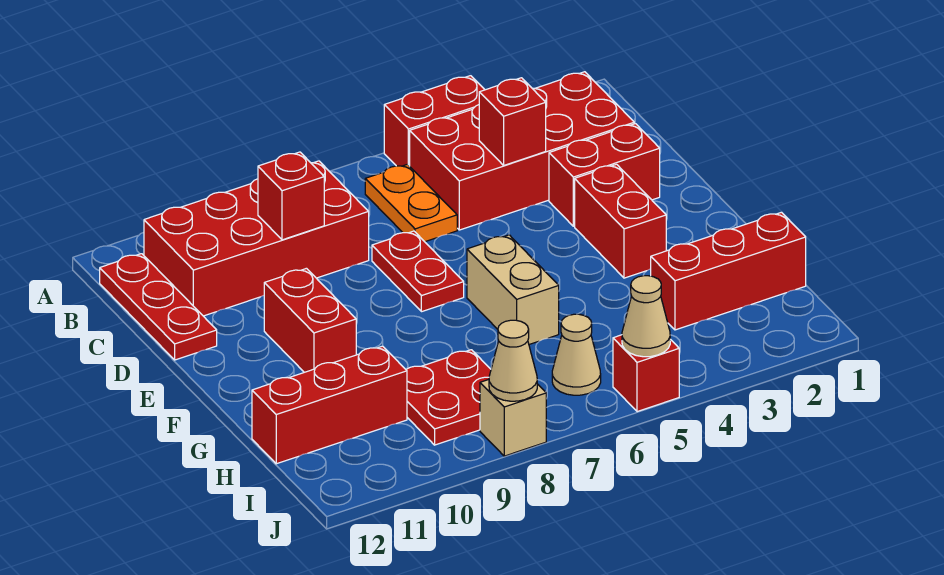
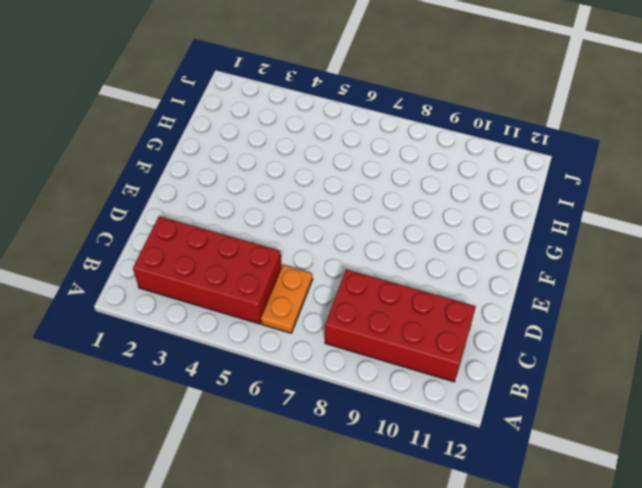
none -> red 1x2 brick [384,76,485,166]
none -> red 1x3 plate [100,254,217,360]
none -> red 1x2 brick [549,124,660,226]

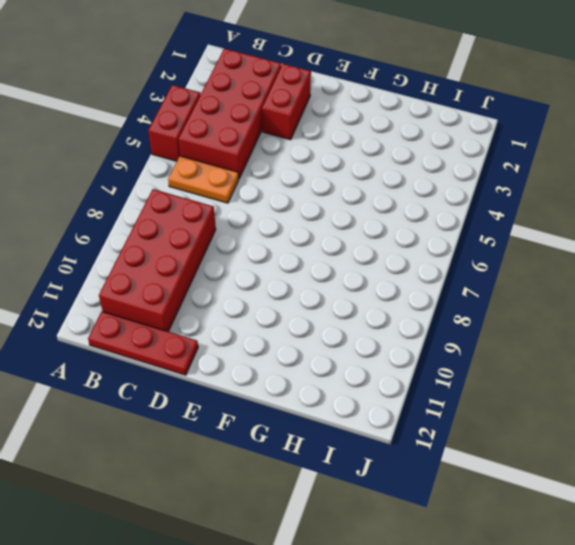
none -> red 1x2 plate [372,231,464,312]
none -> red 1x2 brick [575,164,666,278]
none -> red 1x2 brick [264,268,356,372]

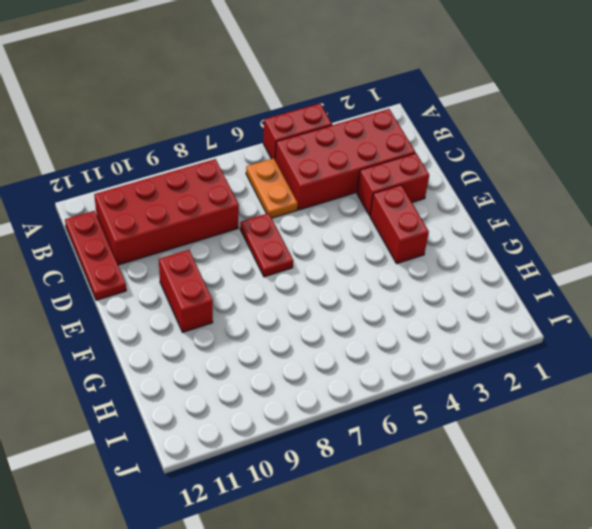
none -> tan 1x2 brick [467,235,559,344]
none -> red 1x3 brick [651,212,806,330]
none -> red 2x2 plate [406,350,491,445]

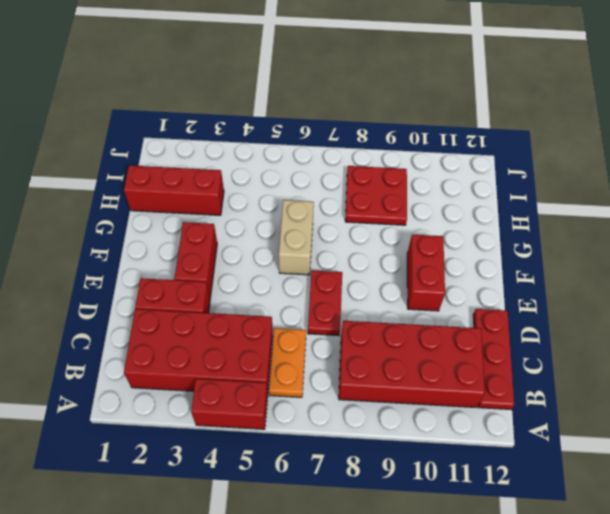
none -> red 1x3 brick [252,346,407,464]
none -> tan 1x1 cone [552,314,601,395]
none -> red 1x1 brick [613,335,679,412]

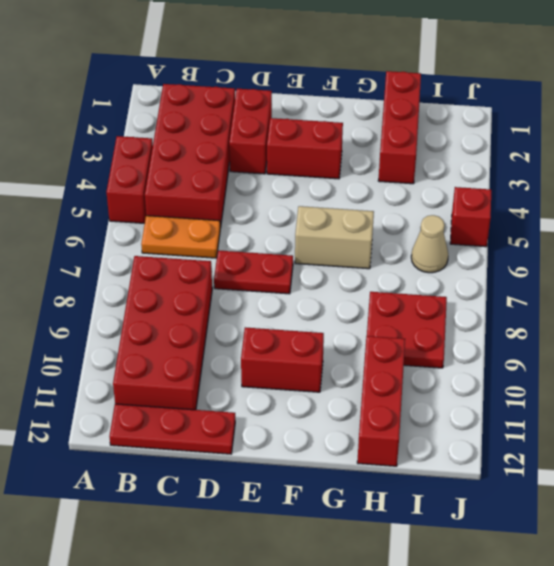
none -> tan 1x1 brick [480,380,546,456]
none -> red 1x1 brick [479,78,546,165]
none -> red 1x1 brick [258,152,324,240]

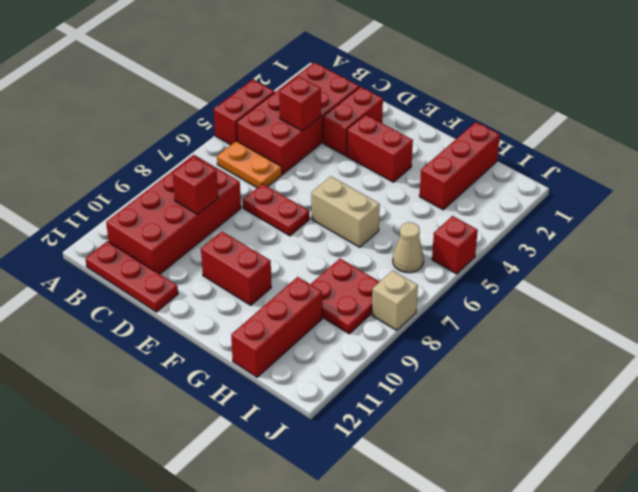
none -> tan 1x1 cone [622,276,670,357]
none -> tan 1x1 cone [489,320,537,401]

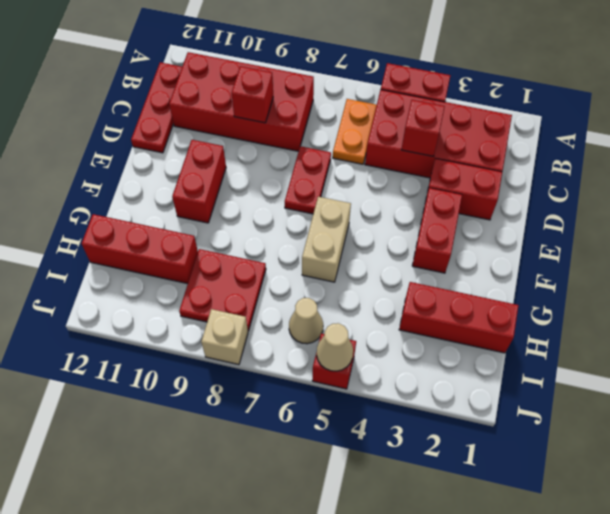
none -> tan 1x1 cone [489,320,537,401]

